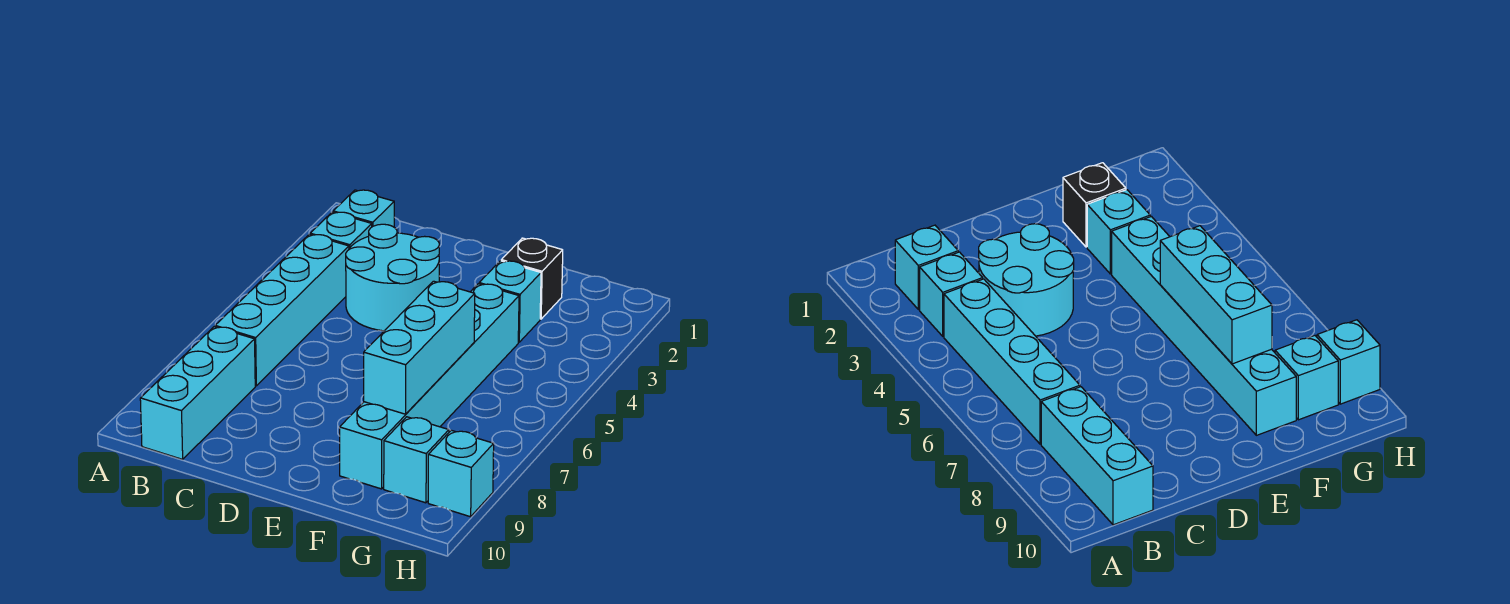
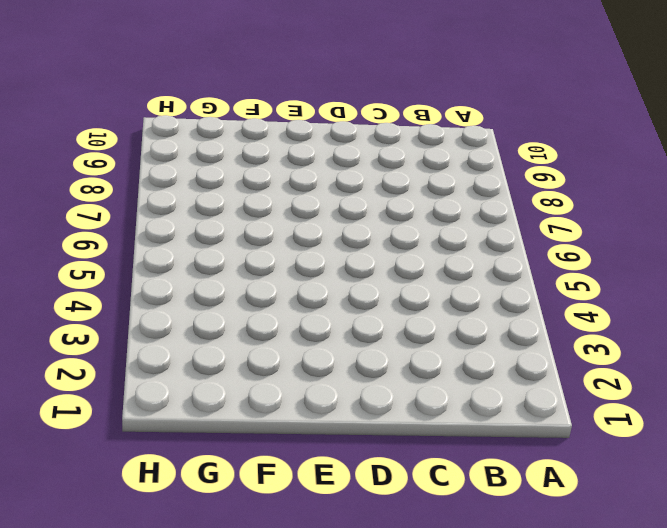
none -> cyan 1x1 brick [333,190,394,227]
none -> cyan 1x1 brick [310,212,372,248]

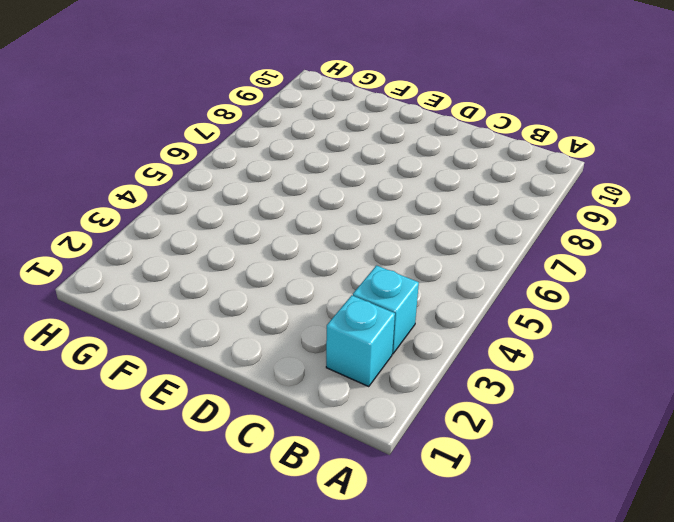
none -> cyan 1x4 brick [215,234,349,386]
none -> cyan 1x3 brick [140,327,255,459]

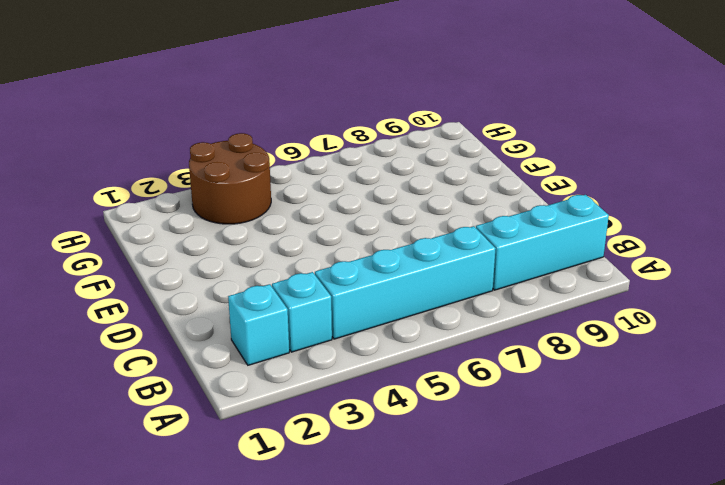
brown 2x2 round brick [189,133,271,224] -> none
none -> cyan 2x2 round brick [346,224,439,331]
none -> black 1x1 brick [501,238,563,319]

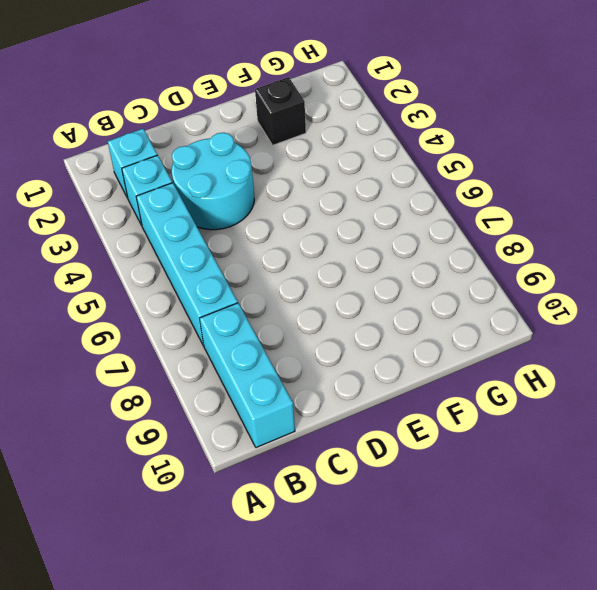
none -> cyan 1x1 brick [479,261,541,342]
none -> cyan 1x6 brick [340,284,519,489]

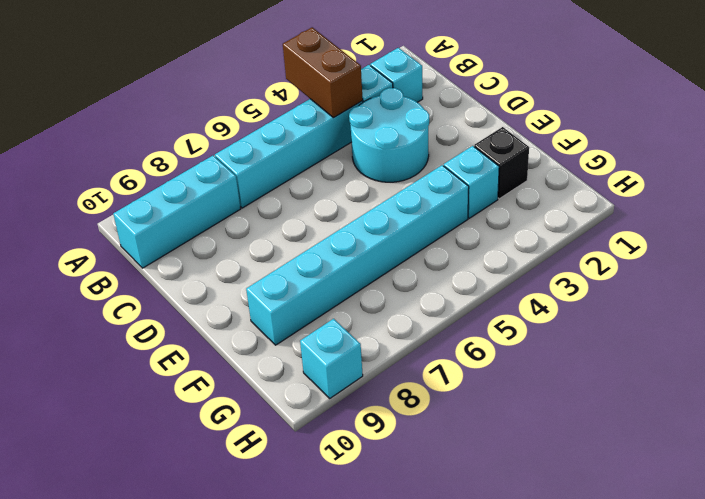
brown 1x2 brick [283,27,363,118] -> none
none -> cyan 1x1 brick [384,417,449,503]
none -> cyan 1x3 brick [364,281,475,414]

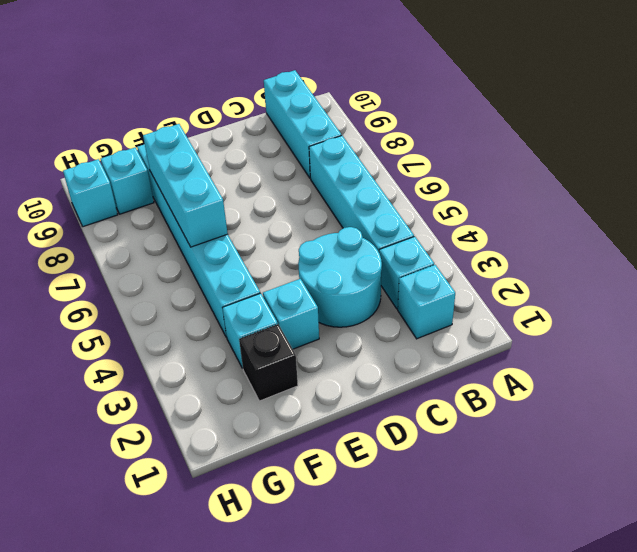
cyan 1x1 brick [263,279,319,349] -> none

